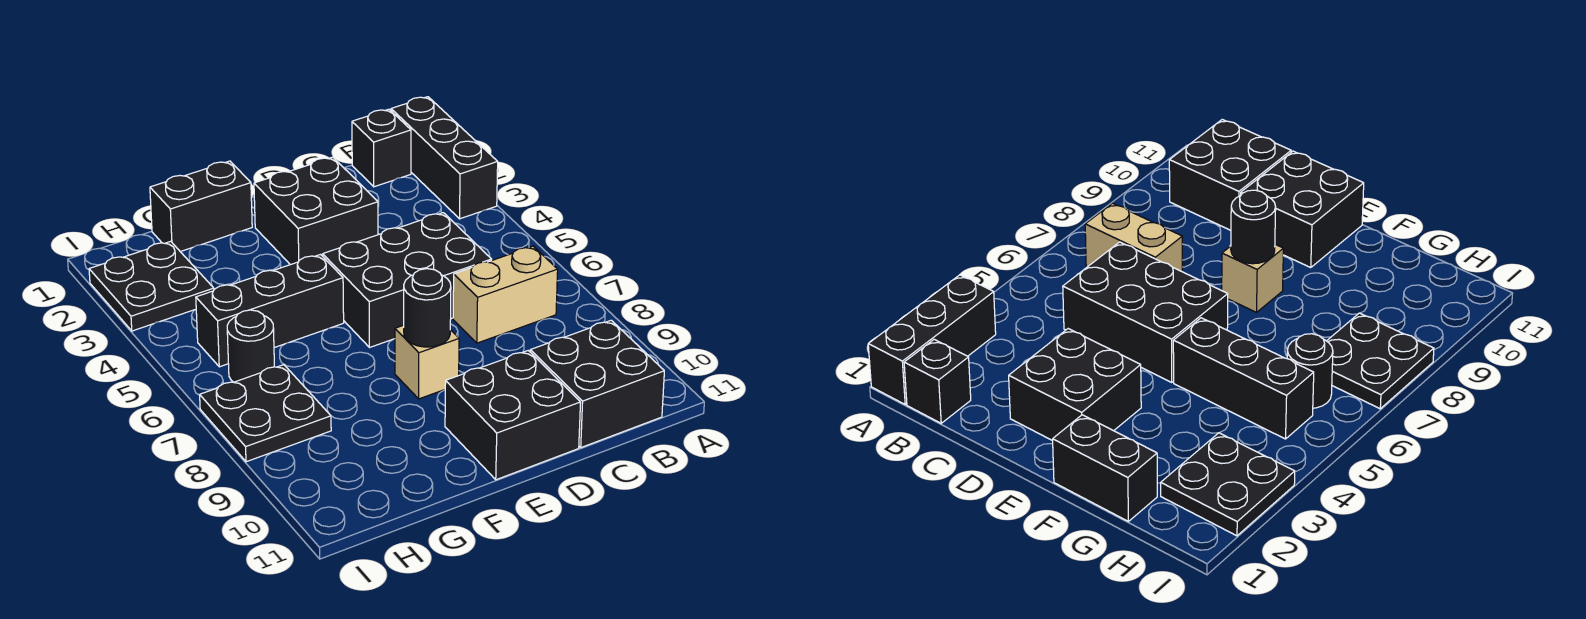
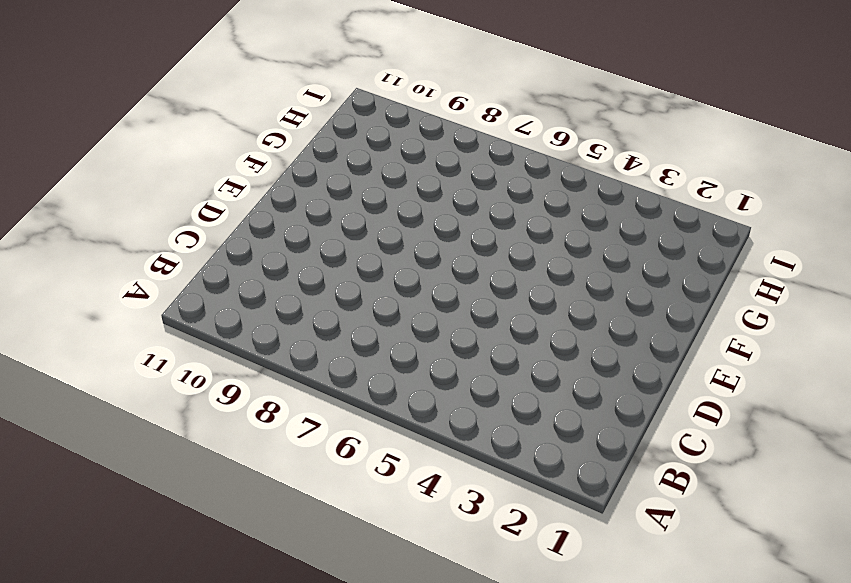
none -> black 1x3 brick [391,97,498,219]
none -> black 1x1 brick [352,109,411,187]
none -> tan 1x2 brick [453,246,558,343]

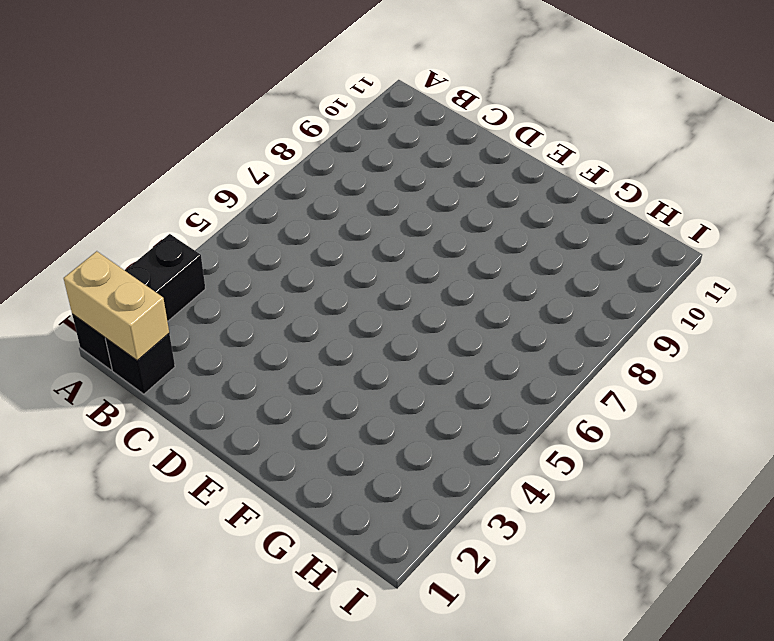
tan 1x2 brick [64,251,169,361] -> tan 1x2 brick moved to [453,246,558,343]
none -> black 2x2 brick [530,320,664,448]
none -> black 2x3 brick [323,213,492,348]
none -> black 2x2 brick [254,157,378,265]

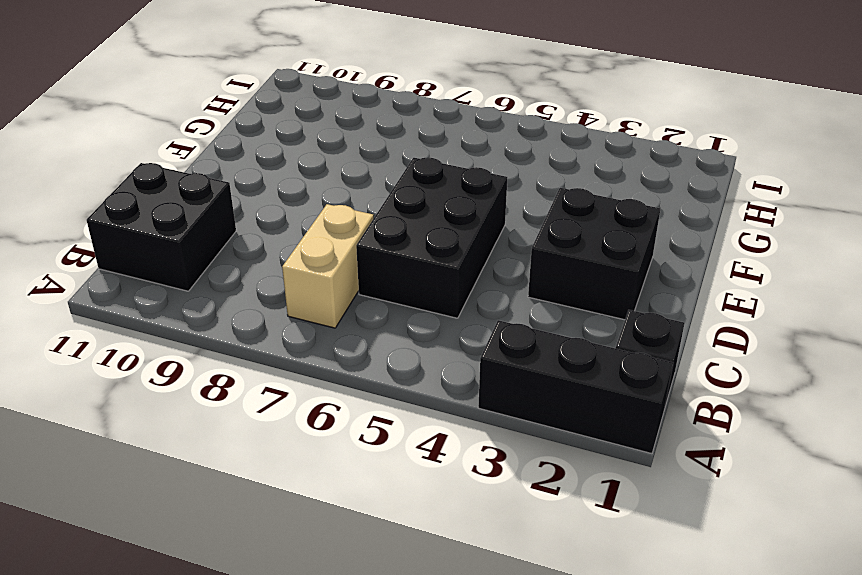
none -> black 2x2 brick [445,351,581,480]
none -> tan 1x1 brick [395,325,459,399]
none -> black 1x2 brick [150,161,252,252]

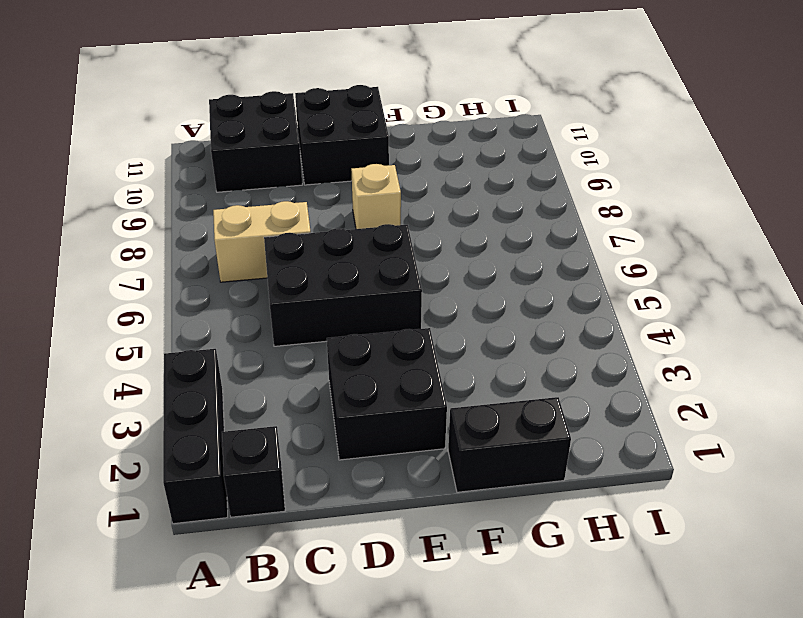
none -> black 1x3 brick [196,255,344,367]
none -> black 2x2 plate [89,241,214,331]
none -> black 1x1 round brick [227,310,274,382]

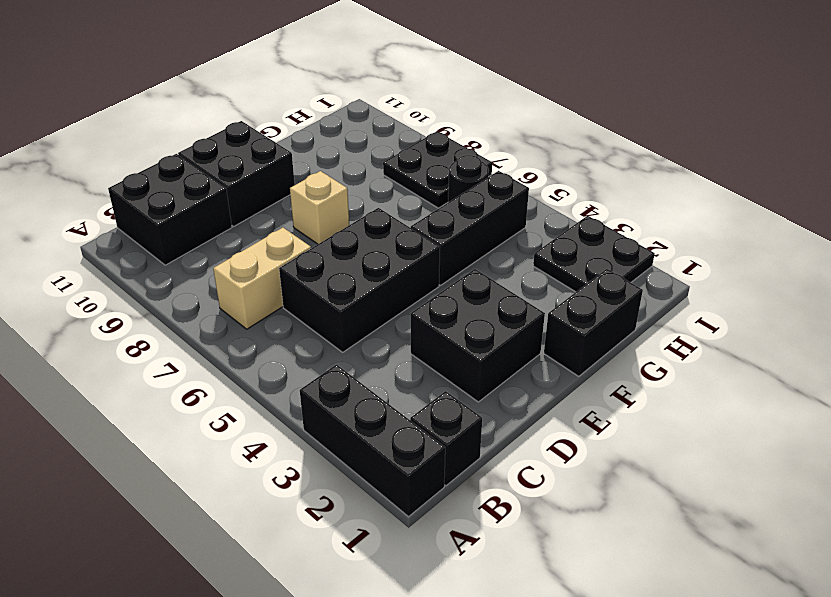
none -> black 1x1 round brick [404,269,451,347]

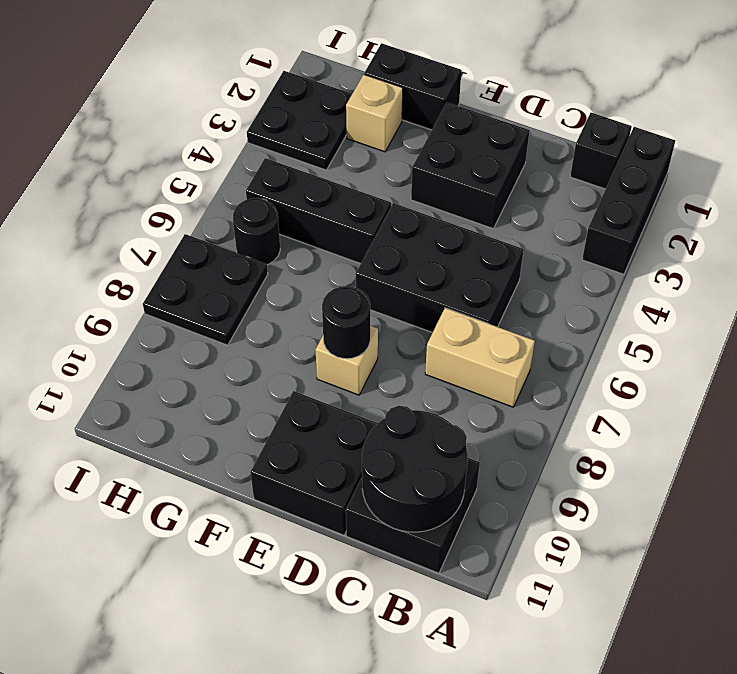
black 2x2 round brick [362,406,468,532] -> none
tan 1x1 brick [346,75,403,152] -> none

